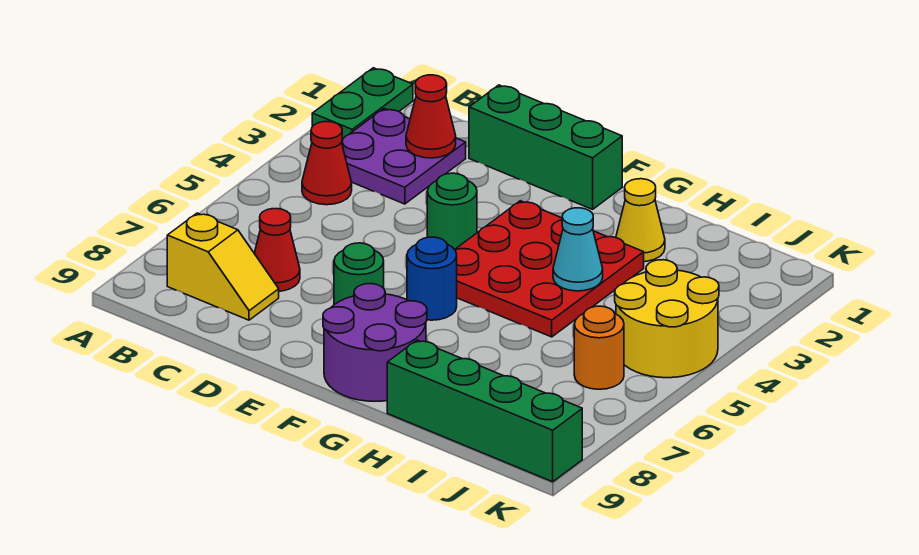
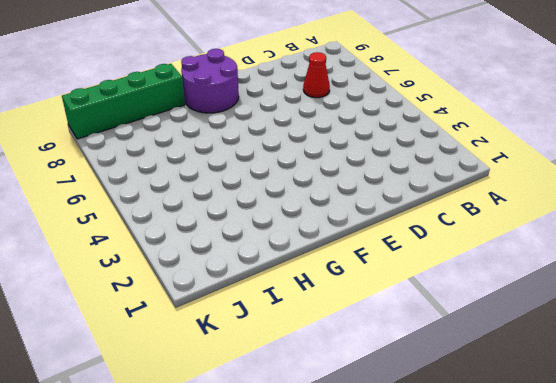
none -> green 1x2 plate [312,68,413,139]
none -> purple 2x2 plate [342,109,466,204]
none -> red 1x1 cone [302,122,352,205]

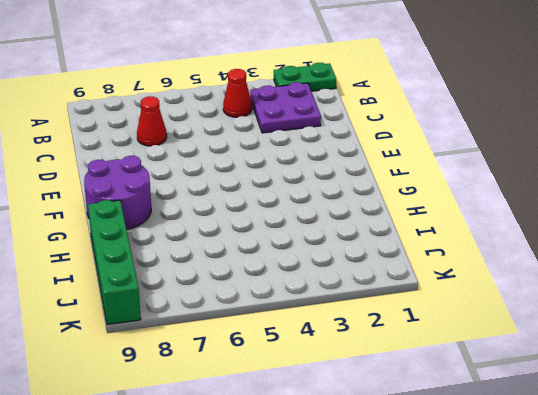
none -> yellow 1x2 slope [167,213,279,320]
none -> green 1x3 brick [469,85,622,209]
none -> green 1x1 round brick [427,173,477,250]

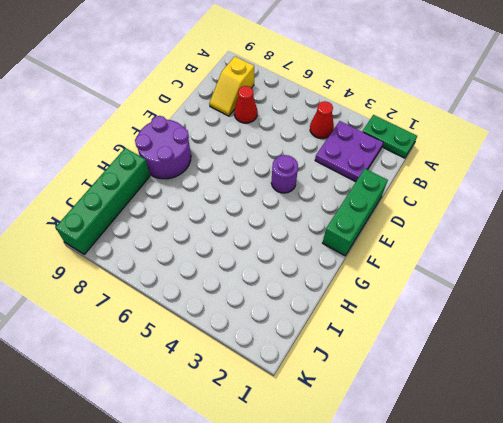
purple 1x1 round brick [271,155,298,193] -> green 1x1 round brick [427,173,477,250]
none -> green 1x1 round brick [334,243,384,305]
none -> red 3x3 plate [455,201,644,337]
none -> blue 1x1 round brick [407,237,457,320]

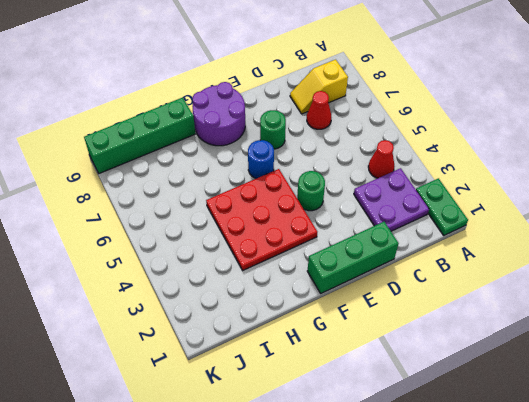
none -> yellow 1x1 cone [616,179,665,262]
none -> yellow 2x2 round brick [615,260,719,378]
none -> orange 1x1 round brick [574,306,624,389]

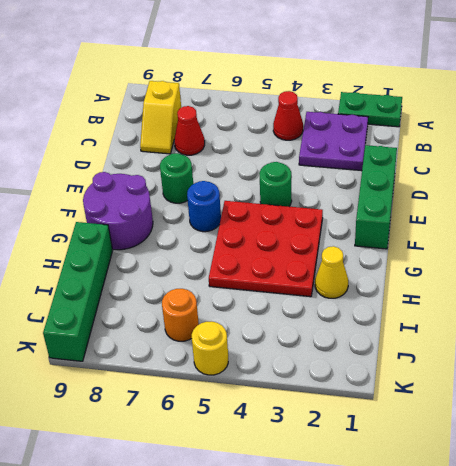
yellow 1x1 round brick [192,321,228,375] -> yellow 2x2 round brick [615,260,719,378]
none -> red 1x1 cone [406,75,456,158]
none -> cyan 1x1 cone [553,208,603,291]

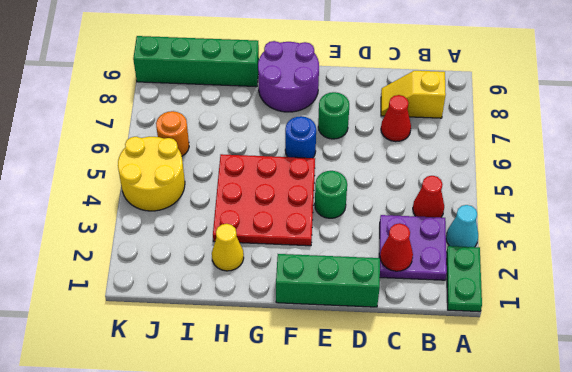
cyan 1x1 cone [446,205,478,247] -> cyan 1x1 cone moved to [553,208,603,291]

